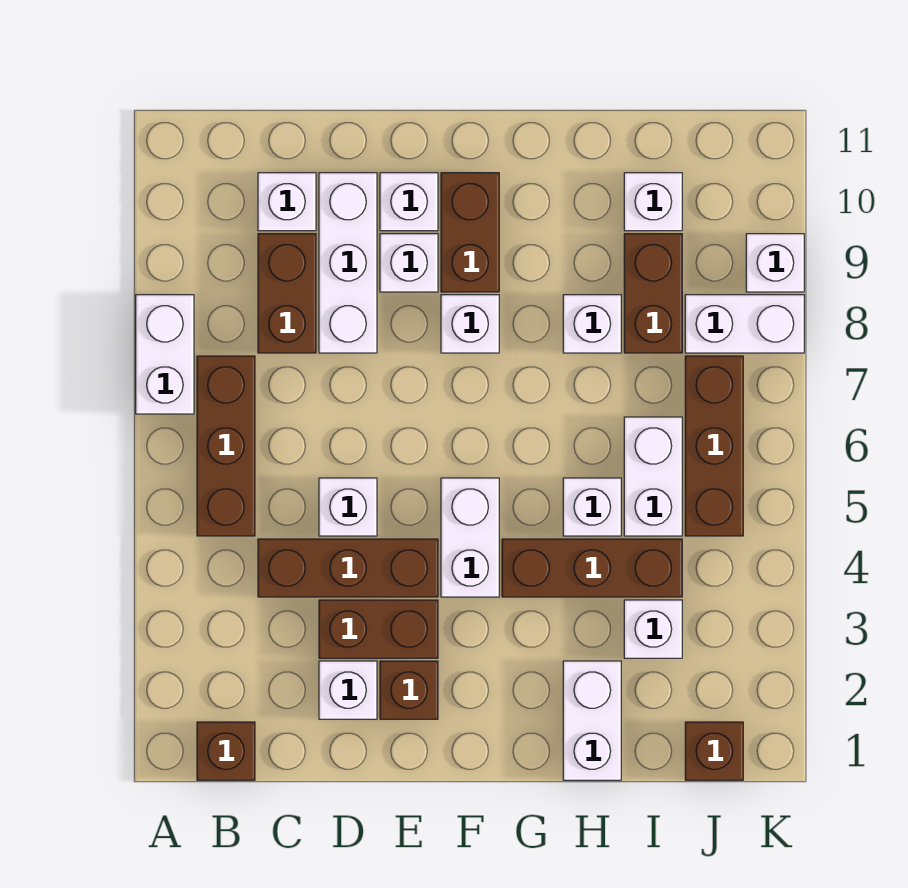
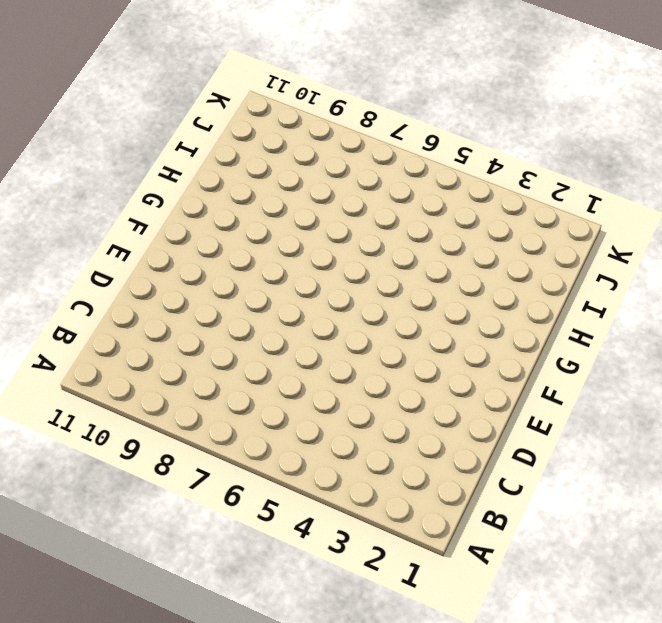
none -> white 1x2 brick [136,295,194,414]
none -> brown 1x1 brick [197,722,255,780]
none -> brown 1x3 brick [197,356,255,536]

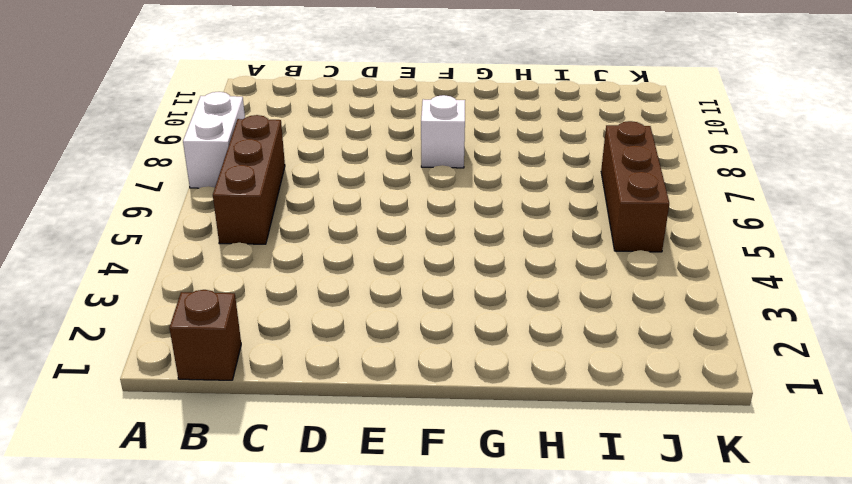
none -> brown 1x3 brick [258,539,438,597]
none -> brown 1x2 brick [258,234,316,353]
none -> white 1x1 brick [258,173,316,231]

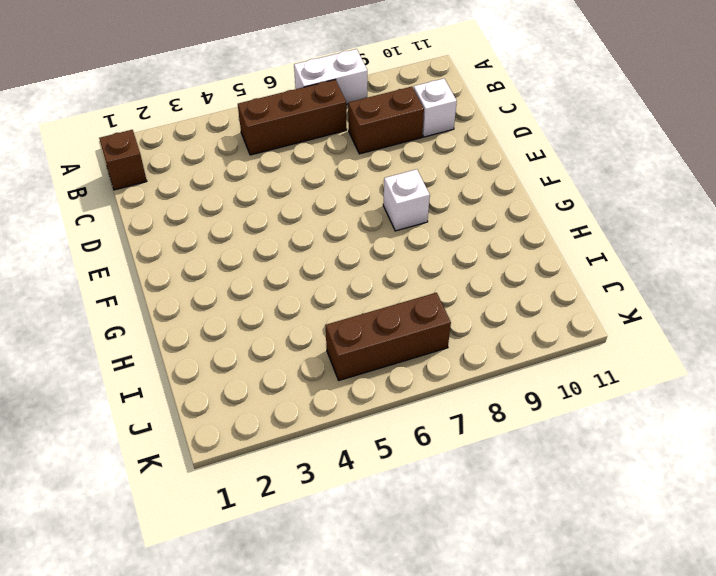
none -> brown 1x3 brick [258,539,438,597]
none -> white 1x1 brick [319,661,377,719]
none -> brown 1x2 brick [319,600,438,658]

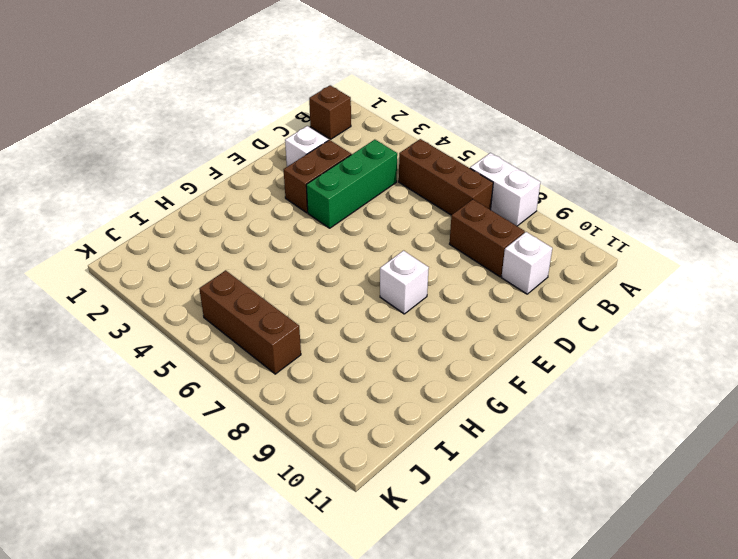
green 1x3 brick [306,140,397,228] -> brown 1x3 brick [258,539,438,597]
none -> white 1x1 brick [319,478,377,536]
none -> white 1x3 brick [319,173,377,353]
none -> brown 1x1 brick [380,661,438,719]

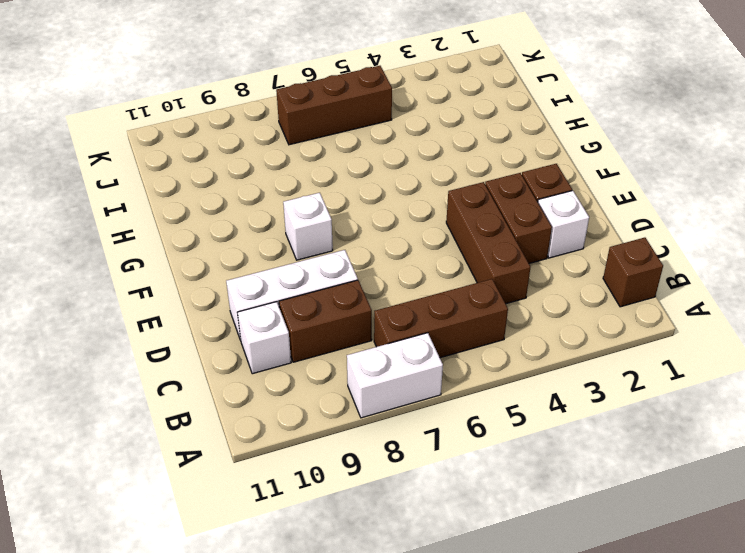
none -> white 1x1 brick [319,478,377,536]
none -> white 1x1 brick [380,234,438,292]
none -> white 1x1 brick [380,173,438,231]

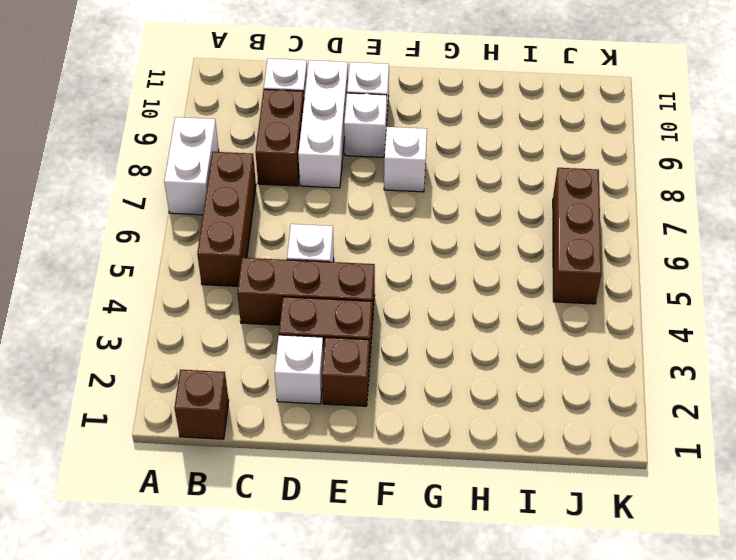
none -> white 1x2 brick [441,478,499,597]
none -> brown 1x2 brick [441,173,499,292]
none -> brown 1x3 brick [502,539,682,597]

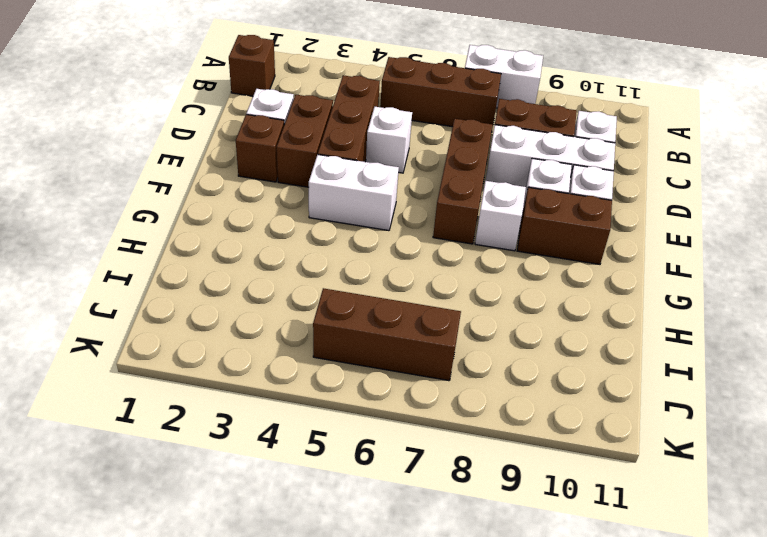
brown 1x3 brick [433,119,493,244] -> brown 1x3 brick moved to [502,539,682,597]
none -> white 1x2 brick [563,661,621,780]
none -> white 1x1 brick [563,478,621,536]
none -> white 1x1 brick [563,295,621,353]

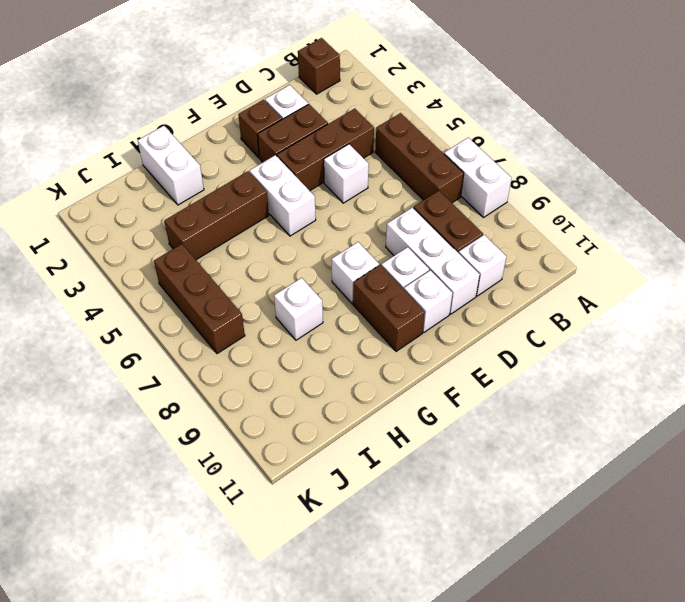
none -> white 1x1 brick [563,478,621,536]
none -> white 1x1 brick [624,600,682,658]
none -> white 1x2 brick [624,417,682,536]

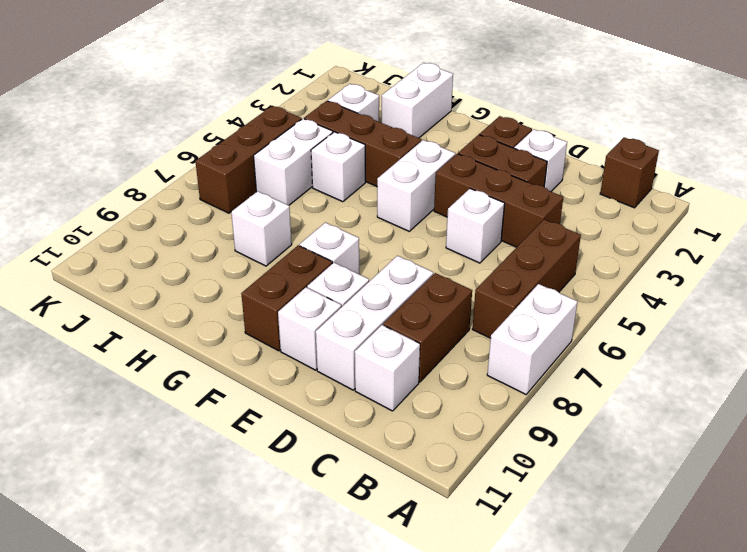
none -> brown 1x2 brick [624,234,682,353]
none -> white 1x1 brick [624,173,682,231]
none -> brown 1x1 brick [685,722,743,780]

